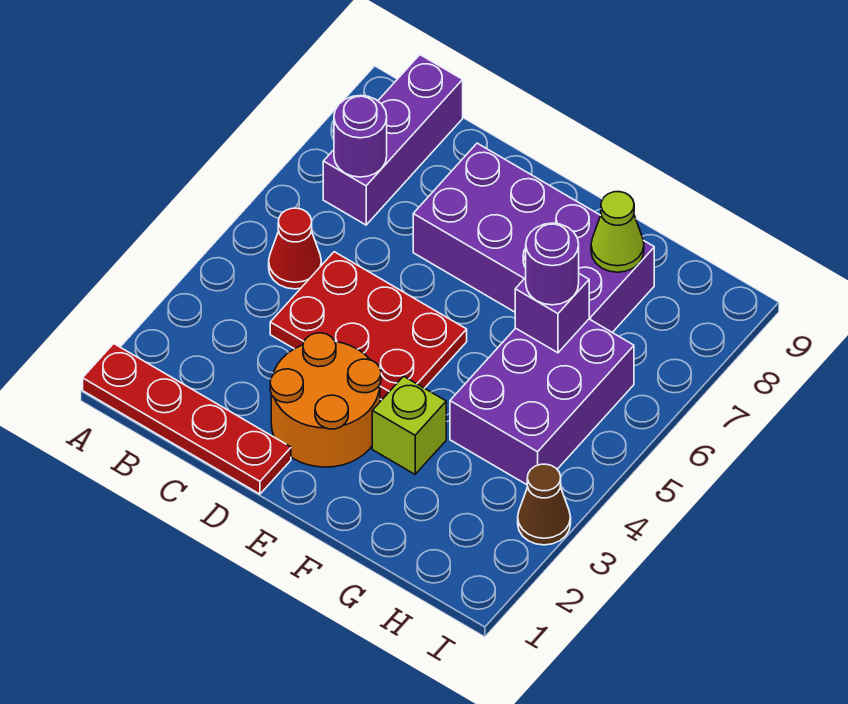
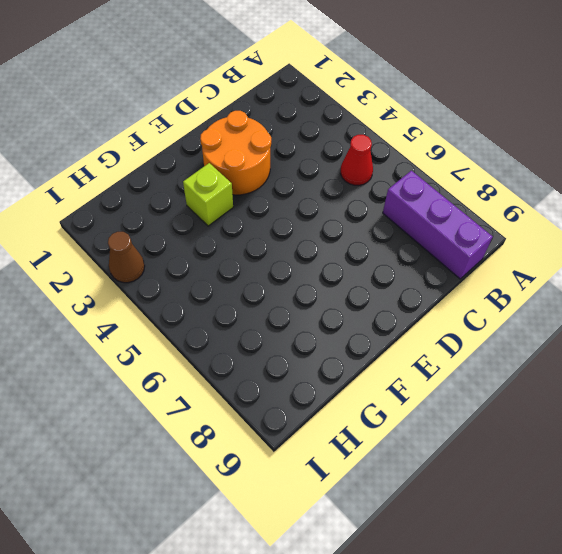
none -> red 1x4 plate [83,344,291,494]
none -> red 2x3 plate [270,252,467,400]
none -> purple 2x4 brick [413,143,654,332]

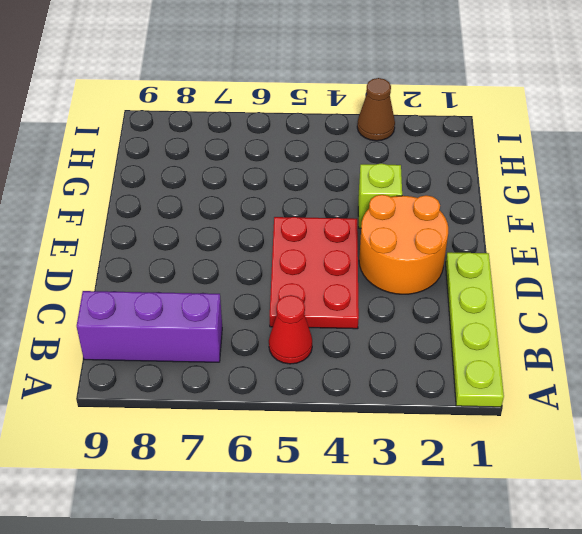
lime 1x4 plate [446,252,504,407] -> red 1x4 plate [83,344,291,494]
none -> purple 2x4 brick [413,143,654,332]
none -> purple 2x3 brick [450,319,634,485]
none -> purple 1x1 round brick [334,95,387,177]

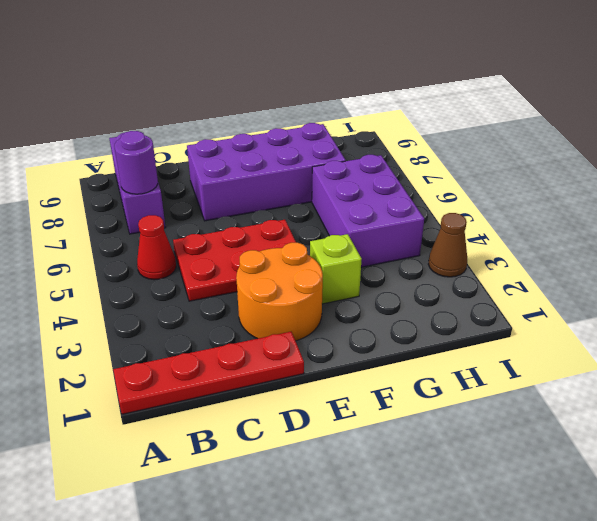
none -> purple 1x1 brick [515,274,589,353]
none -> lime 1x1 cone [591,192,644,272]
none -> purple 1x1 round brick [526,223,579,305]

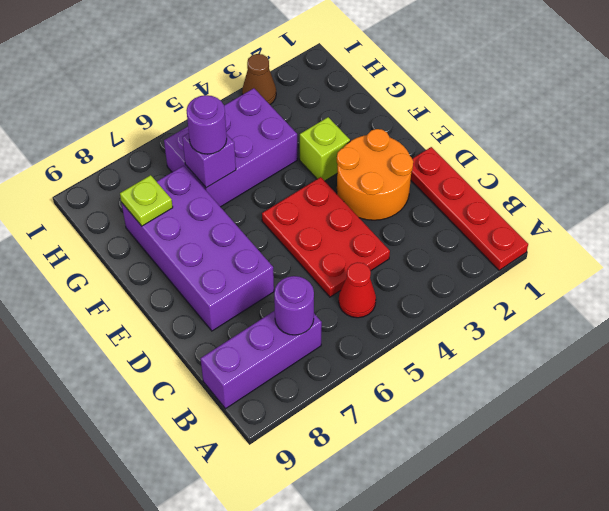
lime 1x1 plate [120,175,173,226] -> lime 1x1 cone [591,192,644,272]

